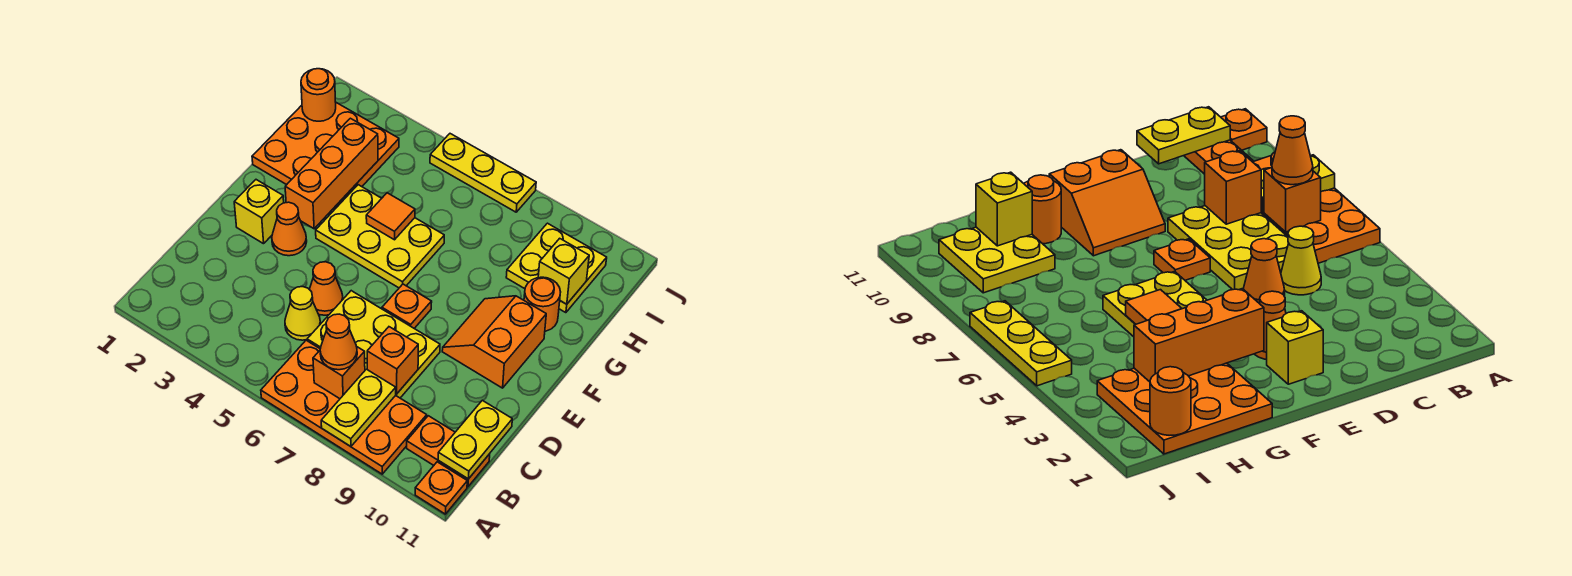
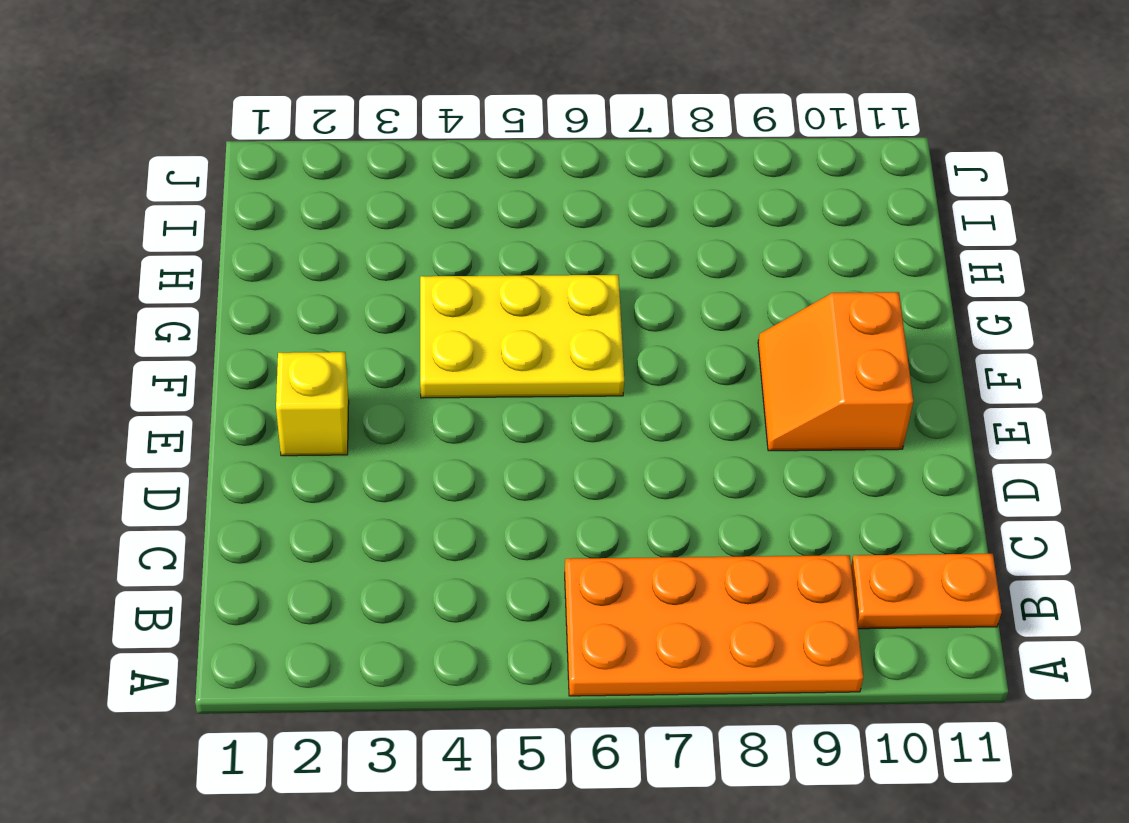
none -> orange 1x1 plate [415,462,467,514]
none -> yellow 1x1 cone [285,287,320,340]
none -> yellow 2x3 plate [307,291,440,398]

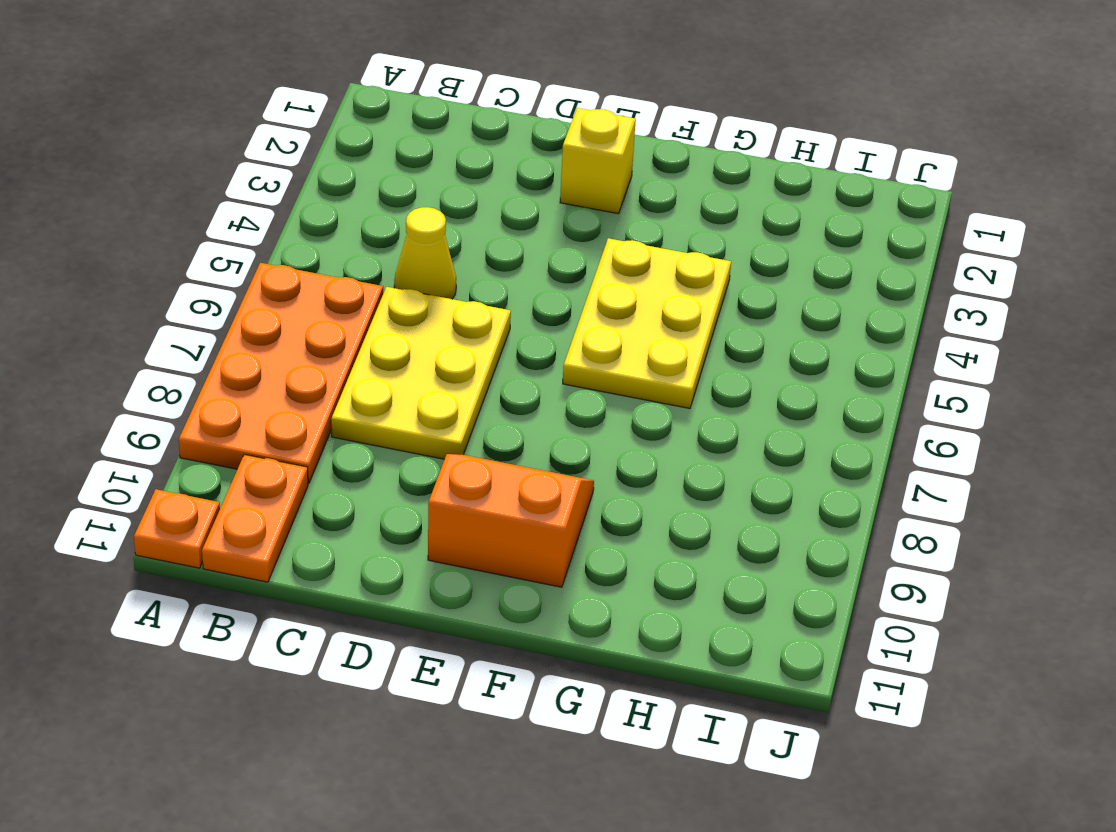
none -> orange 1x1 cone [309,262,343,315]
none -> orange 1x1 cone [272,202,307,256]
none -> orange 1x1 plate [382,284,432,328]

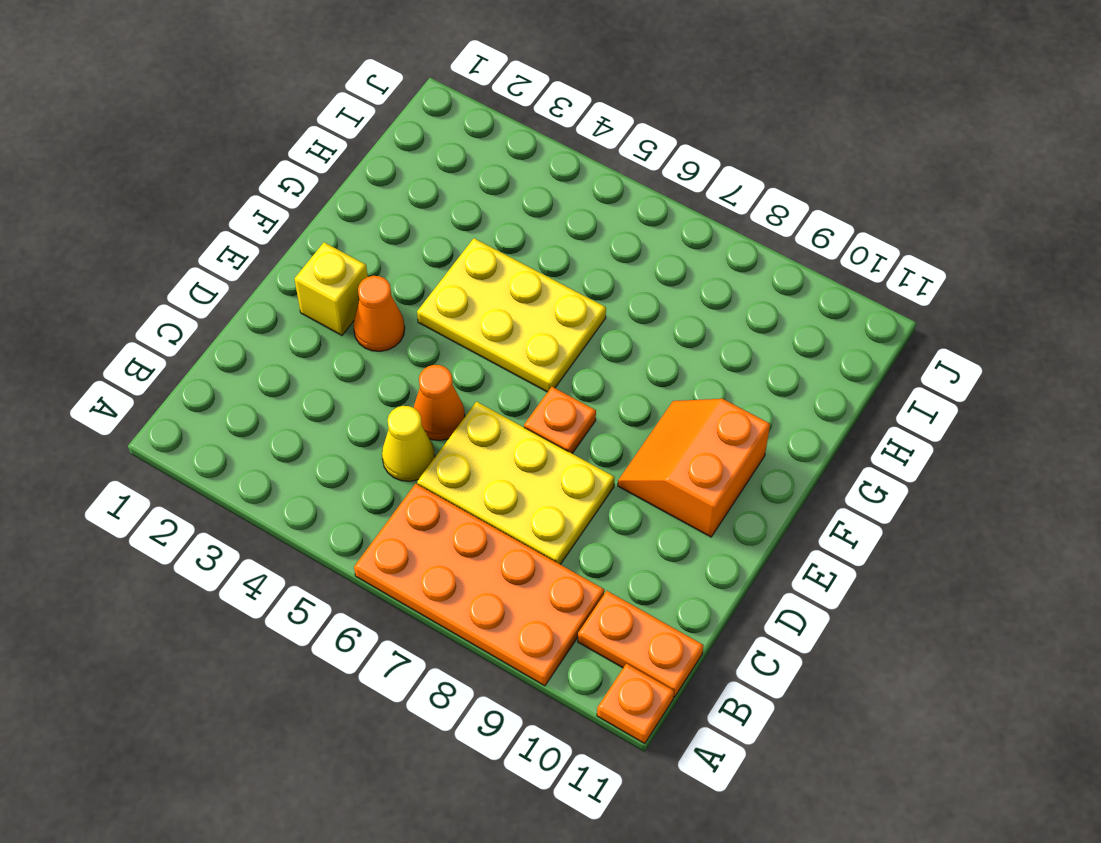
none -> orange 3x3 plate [252,103,399,212]
none -> orange 1x1 round brick [524,277,560,331]
none -> yellow 2x2 plate [506,223,607,313]

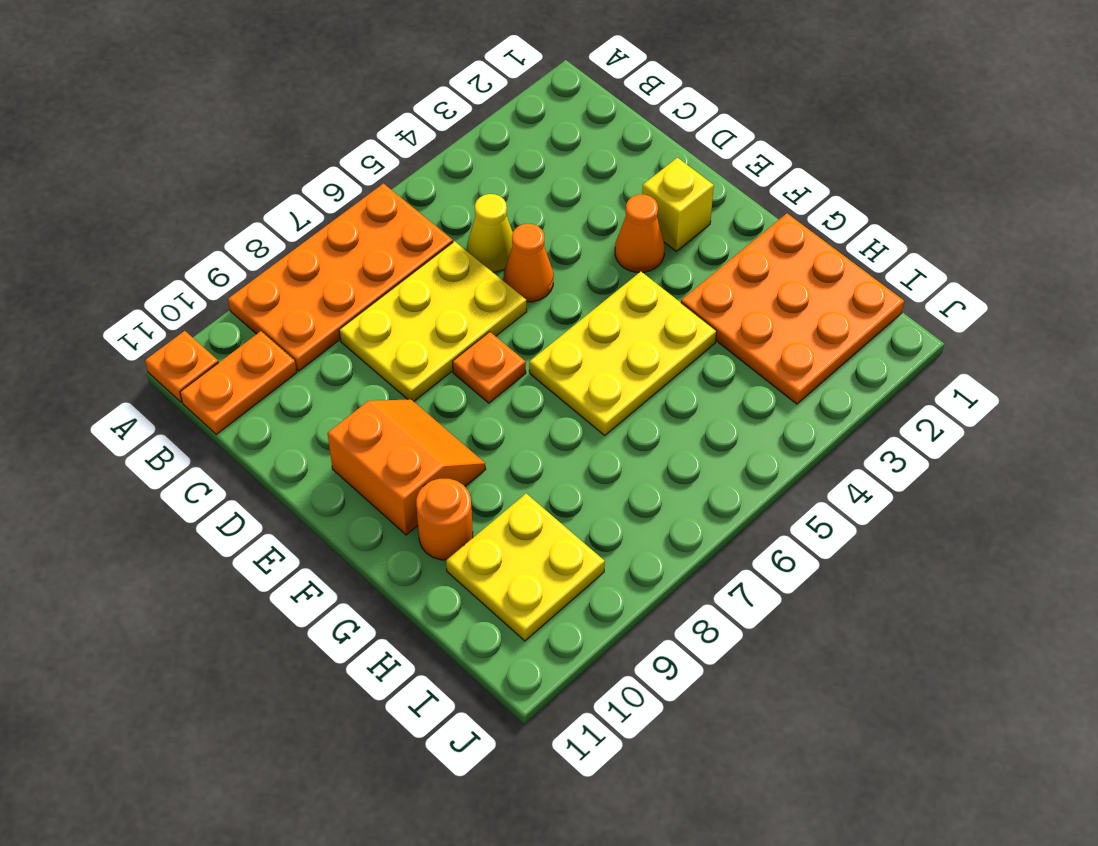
none -> yellow 1x3 plate [430,134,536,212]
none -> yellow 1x2 plate [321,369,396,447]
none -> orange 1x1 brick [313,347,365,399]

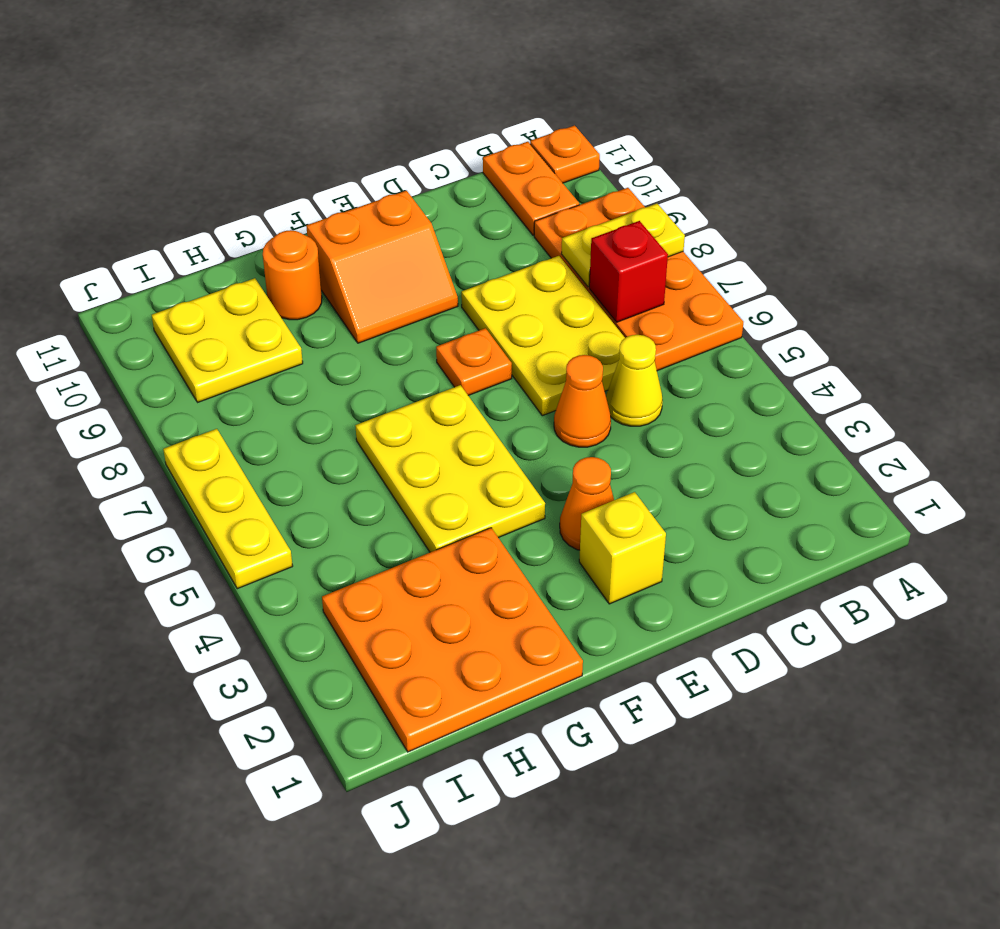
red 1x1 brick [589,221,668,322] -> orange 1x1 brick [313,347,365,399]
none -> yellow 1x2 plate [438,400,512,479]
none -> orange 1x1 brick [367,327,418,394]
none -> orange 1x3 brick [285,118,378,229]

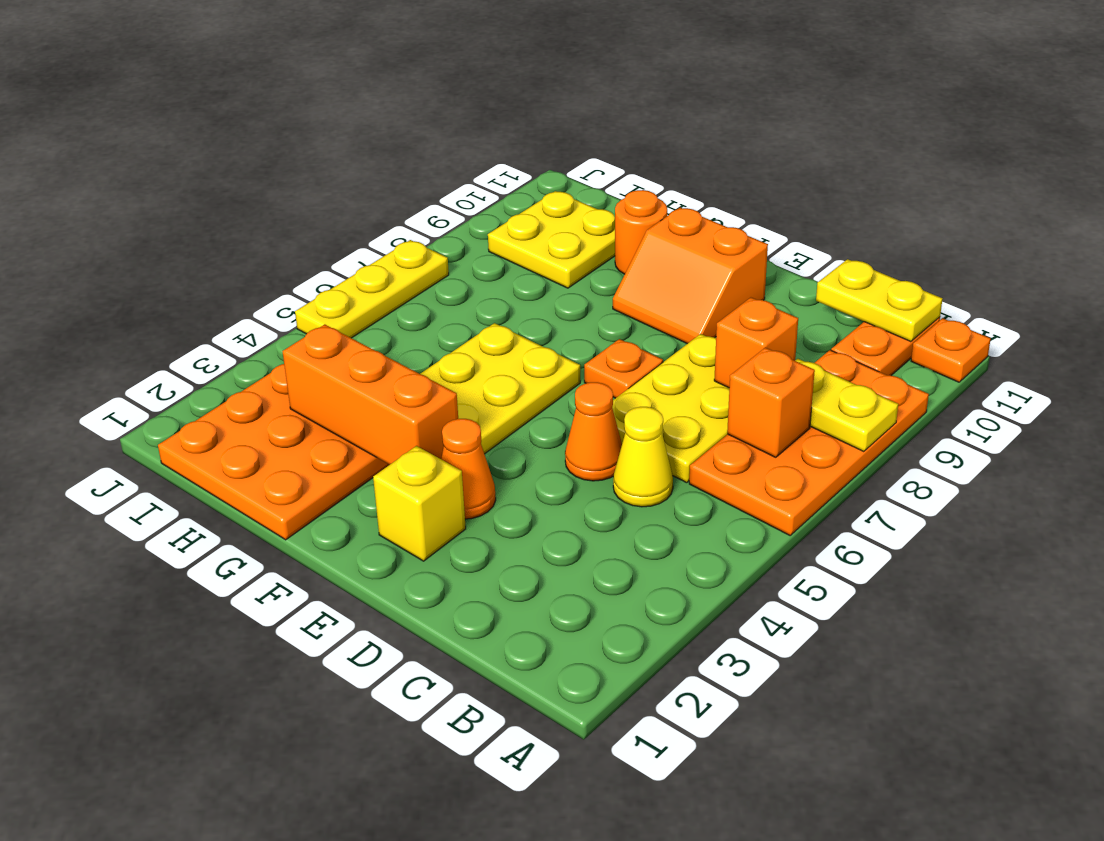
none -> orange 1x1 tile [366,193,415,240]
none -> yellow 1x1 brick [538,238,589,304]
none -> orange 1x1 round brick [301,69,336,121]

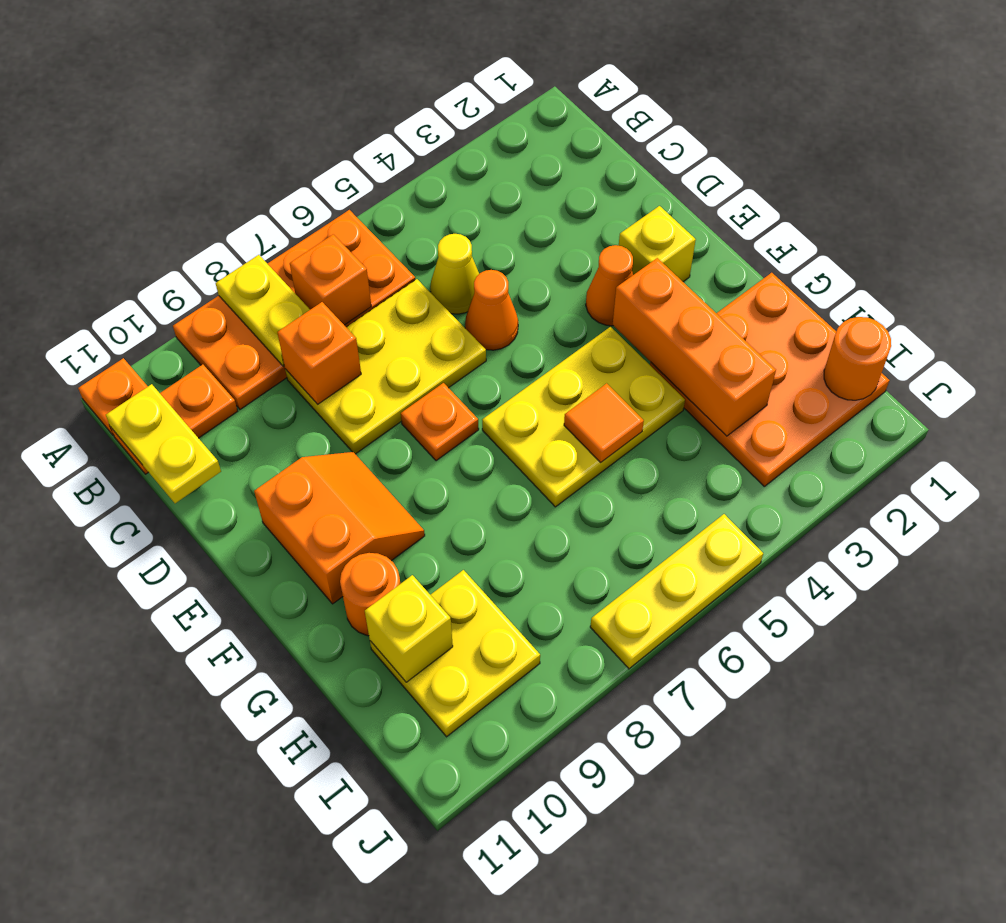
none -> orange 1x1 cone [320,314,357,370]

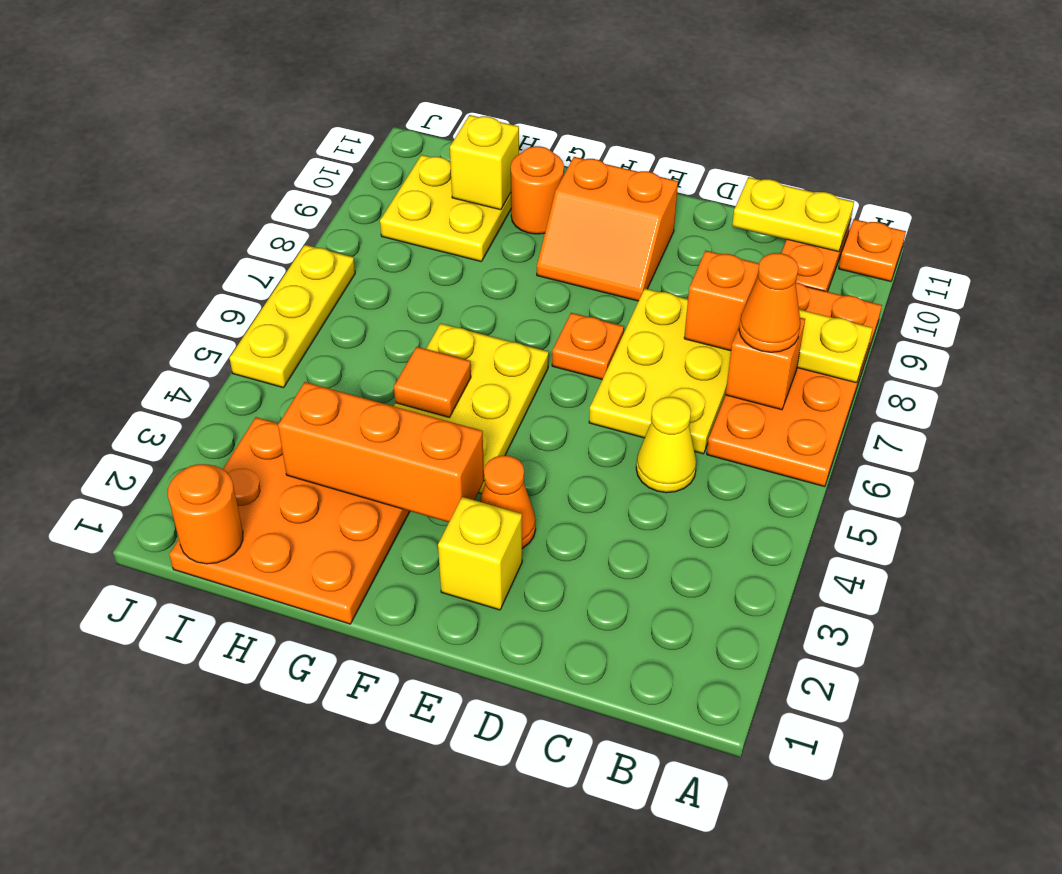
none -> orange 1x1 cone [309,262,343,315]

